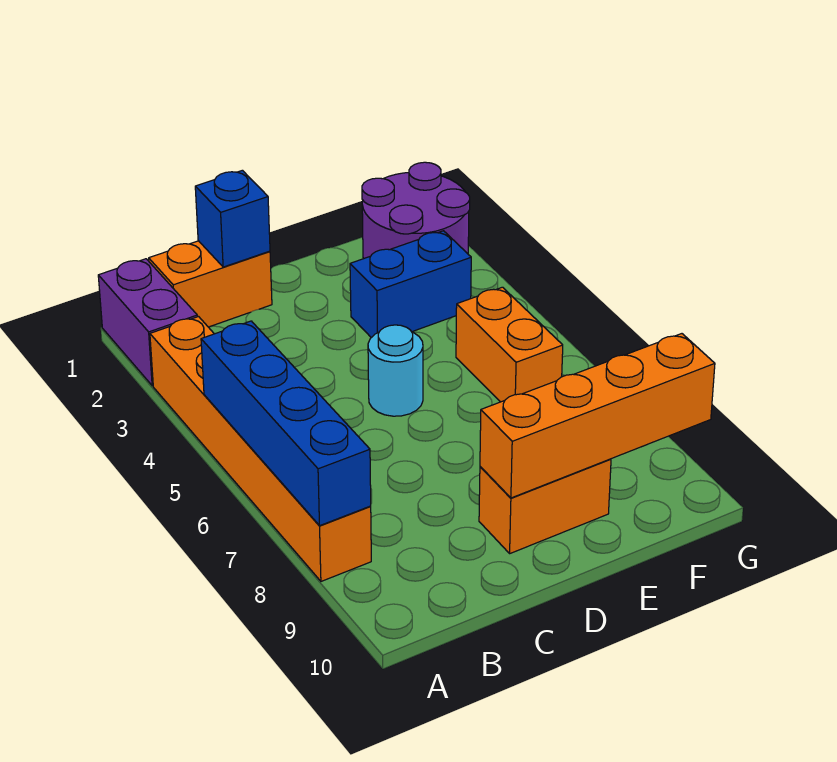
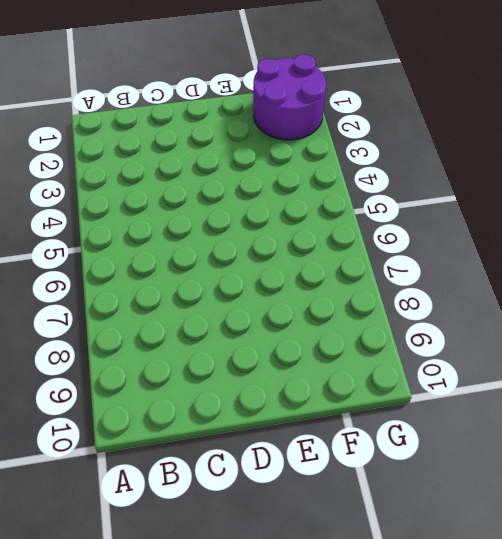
none -> purple 1x2 brick [98,259,197,386]
none -> orange 1x6 brick [150,317,371,581]

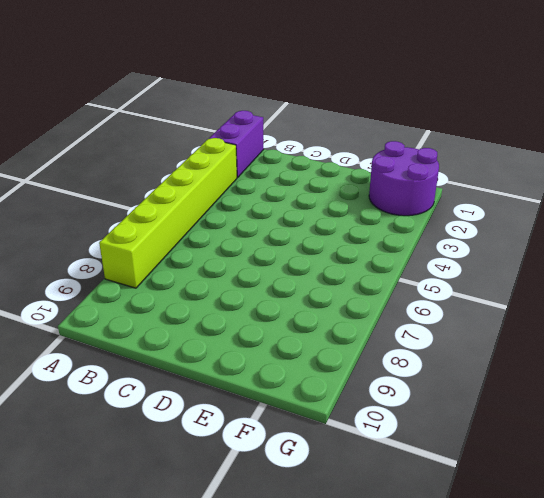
lime 1x6 brick [99,138,237,288] -> orange 1x6 brick [150,317,371,581]
none -> orange 1x2 brick [149,241,272,327]
none -> cyan 1x1 round brick [368,325,423,416]

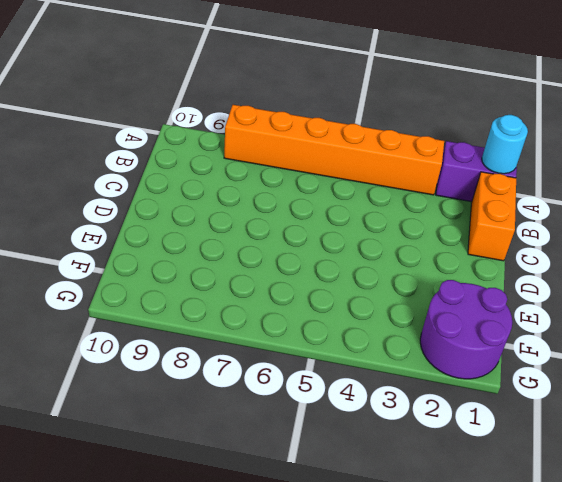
cyan 1x1 round brick [482,115,528,174] -> cyan 1x1 round brick moved to [368,325,423,416]
none -> orange 1x2 brick [479,459,611,553]
none -> blue 1x2 brick [350,231,471,338]

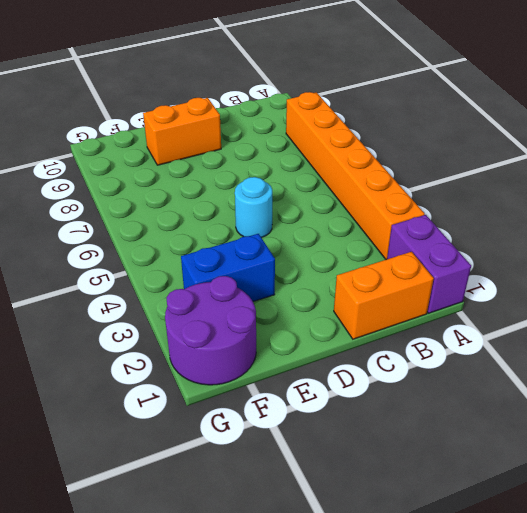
none -> orange 1x2 brick [456,287,563,402]
none -> blue 1x4 brick [201,321,371,525]

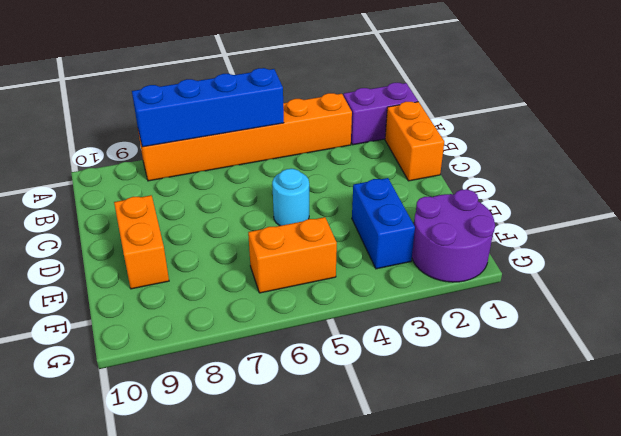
none -> blue 1x1 brick [195,170,270,267]
none -> orange 1x4 brick [480,334,715,498]

